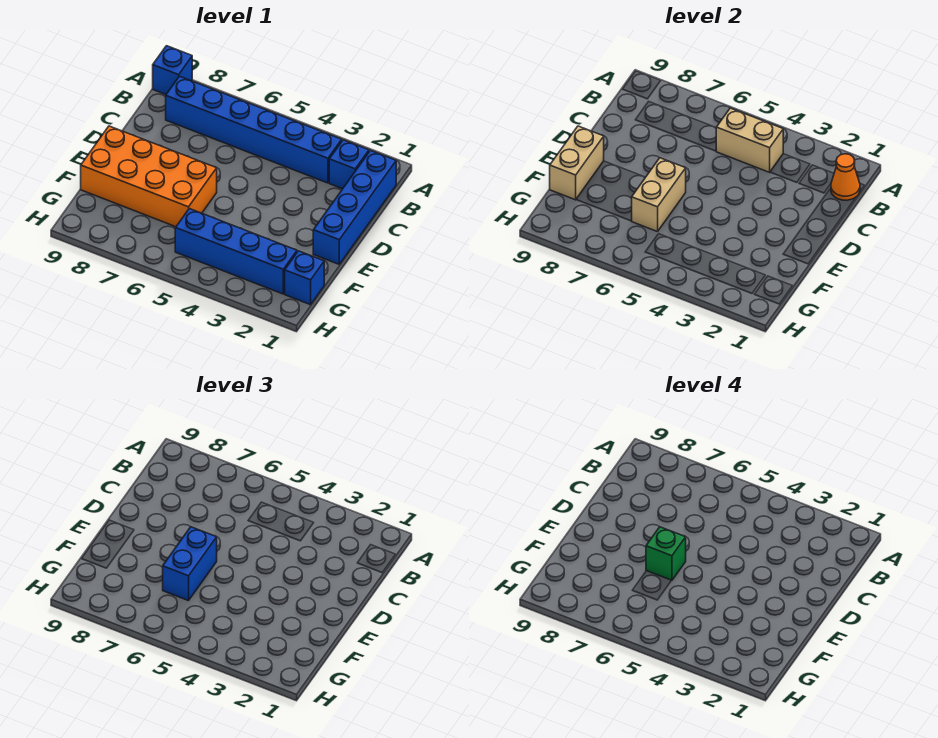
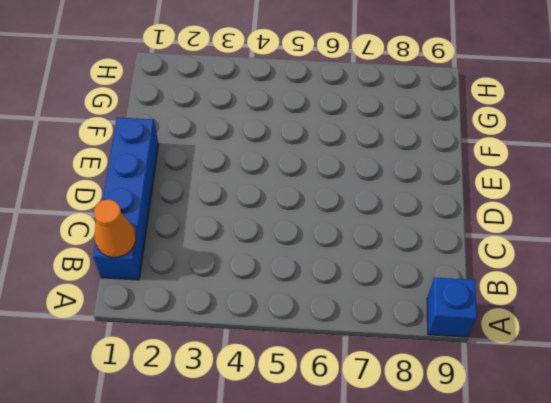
none -> blue 1x1 brick [329,140,369,189]
none -> blue 1x6 brick [166,76,342,183]
none -> orange 2x4 brick [81,126,217,227]

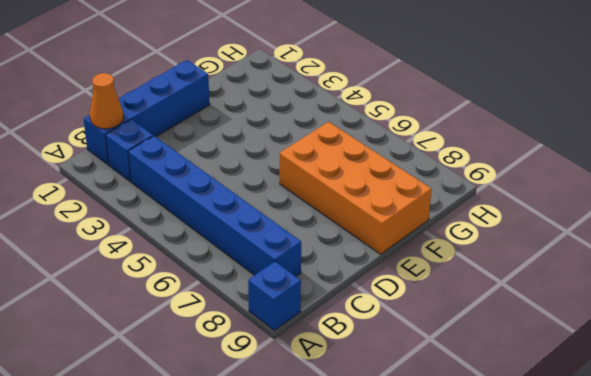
none -> blue 1x1 brick [285,251,324,305]
none -> blue 1x4 brick [175,209,297,294]
none -> tan 1x2 brick [716,108,783,172]

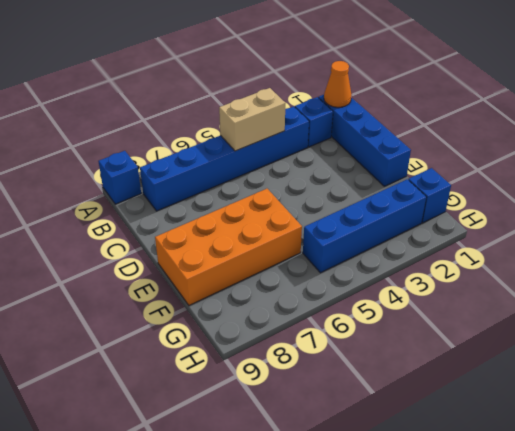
none -> tan 1x2 brick [632,158,686,232]
none -> tan 1x2 brick [550,126,604,200]
none -> blue 1x2 brick [163,527,217,601]

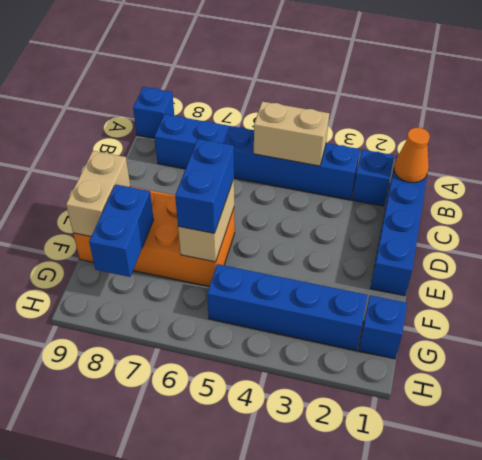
blue 1x2 brick [89,184,154,277] -> none
none -> green 1x1 brick [646,527,686,581]

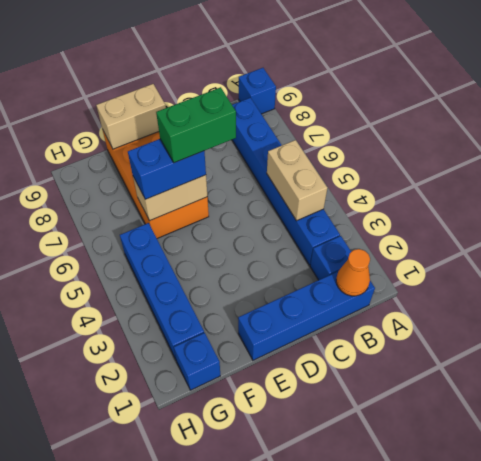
green 1x2 brick [156,87,236,163] -> green 1x1 brick [646,527,686,581]

